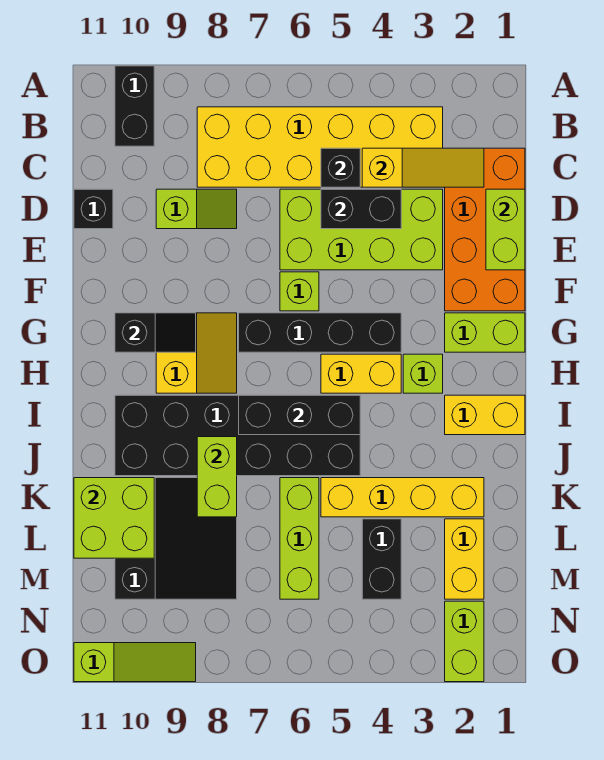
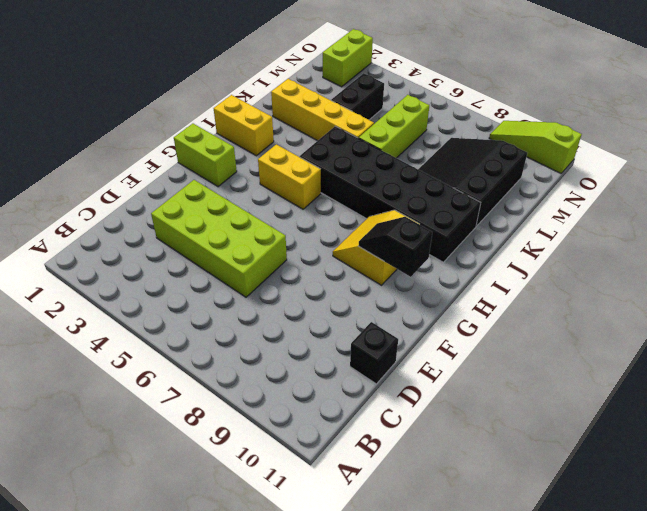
none -> black 1x2 brick [115,66,154,146]
none -> yellow 2x6 brick [197,107,443,187]
none -> orange 2x4 brick [445,148,525,311]

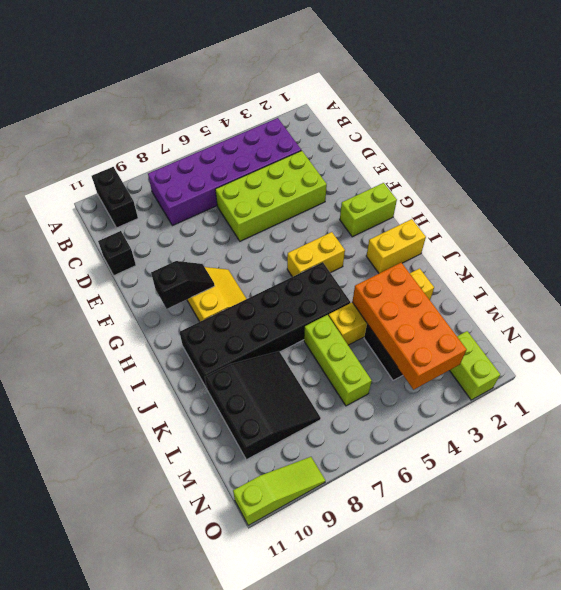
purple 2x6 brick [148,118,301,226] -> yellow 2x6 brick [197,107,443,187]
orange 2x4 brick [352,263,467,390] -> orange 2x4 brick moved to [445,148,525,311]
none -> lime 1x2 slope [156,189,237,229]
none -> lime 1x1 brick [280,272,319,311]
none -> black 1x4 brick [239,313,401,352]

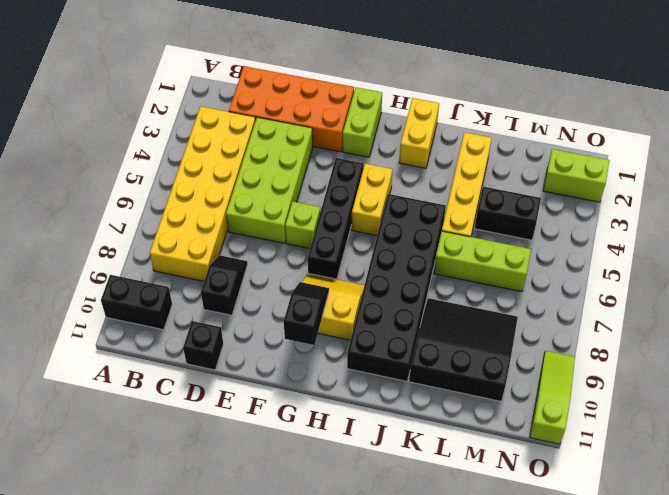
black 1x2 slope [201,255,248,315] -> lime 1x2 slope [156,189,237,229]
none -> lime 1x1 brick [403,354,443,393]
none -> yellow 1x2 brick [445,519,484,599]
none -> yellow 1x3 slope [362,148,484,187]

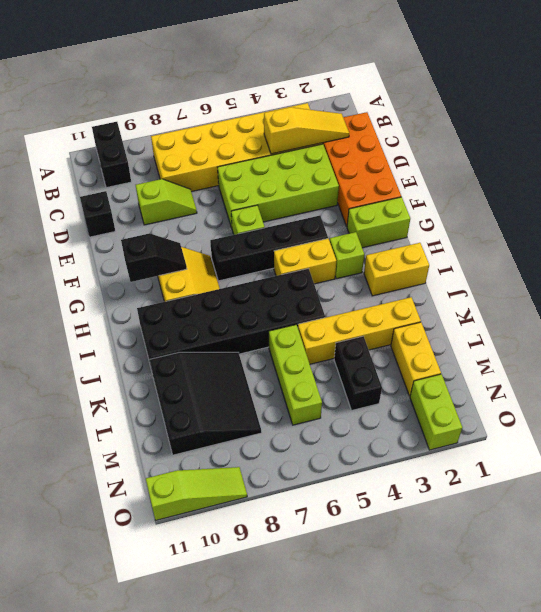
none -> black 1x1 brick [321,148,360,187]
none -> lime 1x2 brick [486,189,525,270]
none -> black 1x2 brick [321,189,401,229]

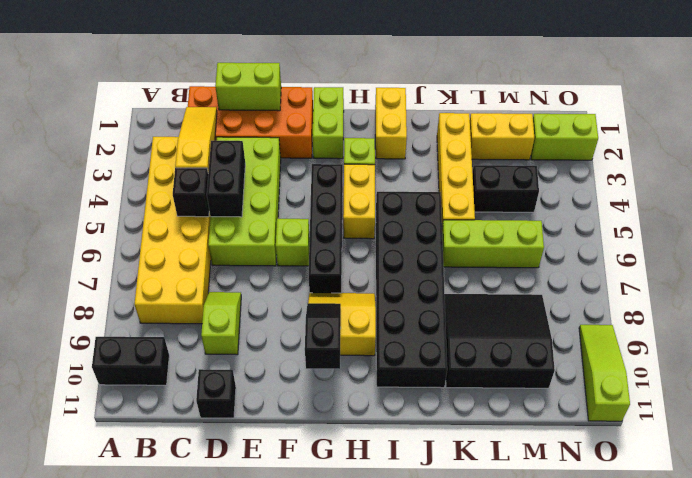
none -> black 1x3 brick [239,395,360,435]
none -> lime 1x2 brick [197,437,237,517]
none -> lime 2x2 brick [74,478,154,558]

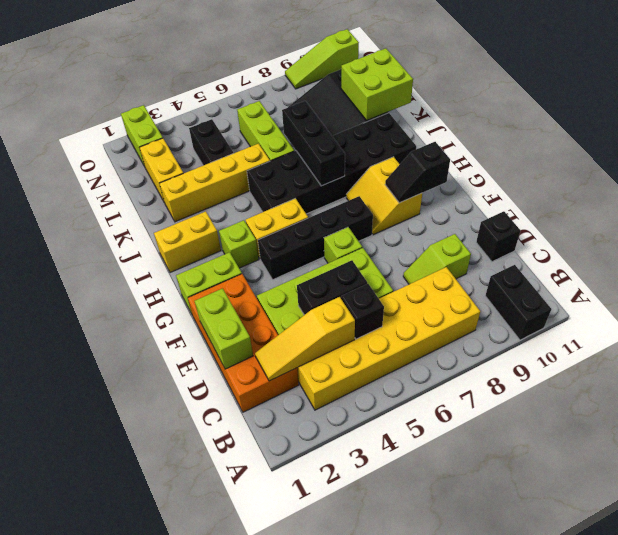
black 1x3 brick [282,101,345,186] -> black 1x3 brick turned to [239,395,360,435]
none -> lime 1x2 brick [197,437,237,517]

